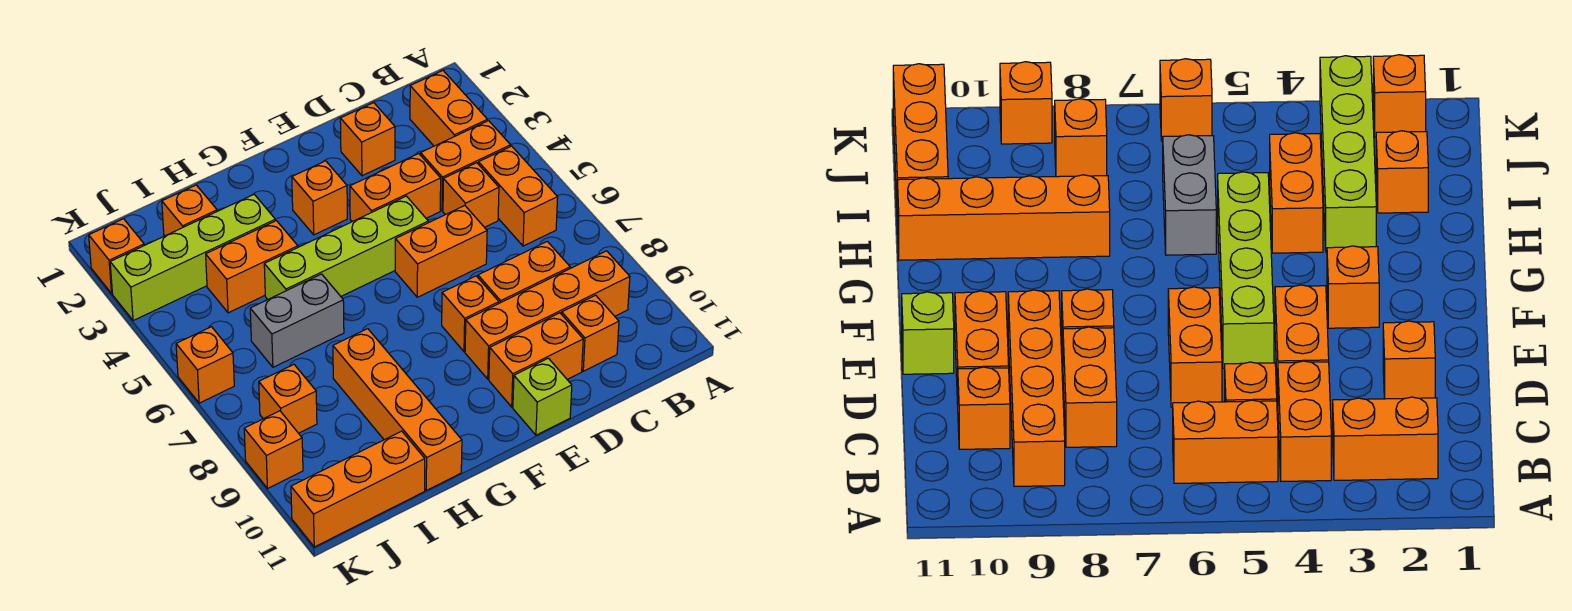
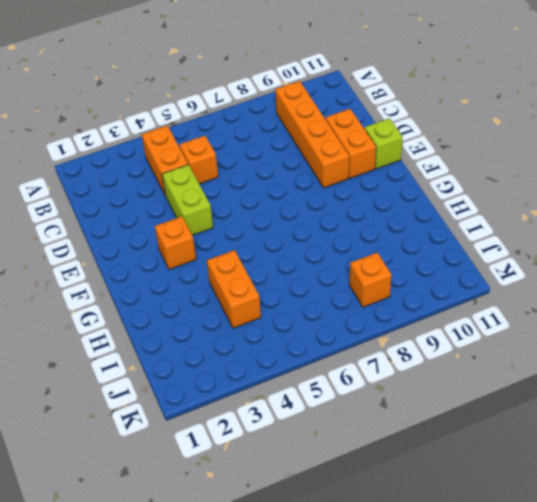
lime 1x2 brick [162,165,213,235] -> orange 1x2 brick [350,154,441,222]
none -> orange 1x2 brick [410,71,488,146]
none -> orange 1x2 brick [479,146,558,246]
none -> orange 1x2 brick [478,241,570,303]

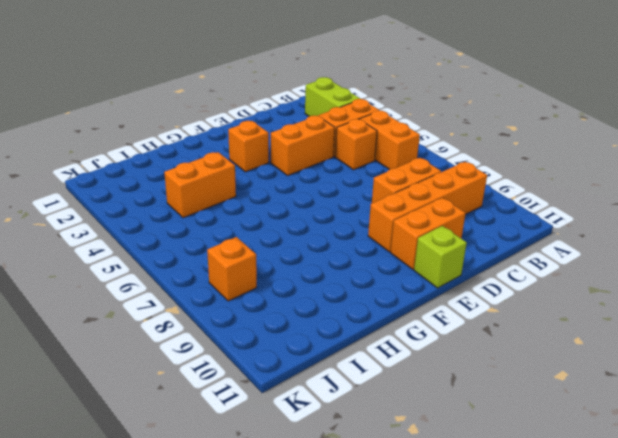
lime 1x2 brick [305,77,360,116] -> orange 1x2 brick [410,71,488,146]
none -> orange 1x1 brick [562,295,619,371]
none -> orange 1x1 brick [340,103,395,176]
none -> orange 1x2 brick [395,206,487,297]

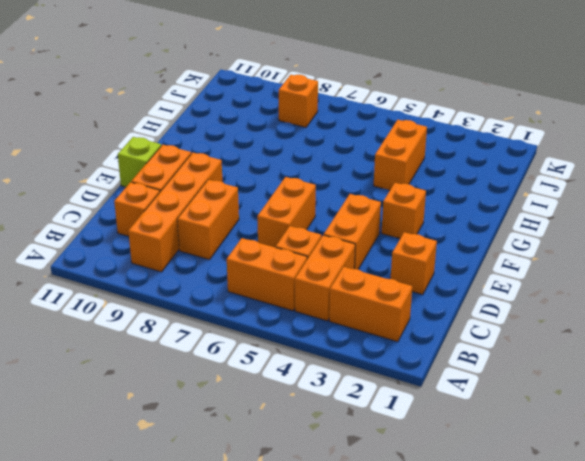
none -> lime 1x4 brick [264,196,428,299]
none -> orange 1x1 brick [442,276,499,352]
none -> lime 1x4 brick [110,195,275,321]

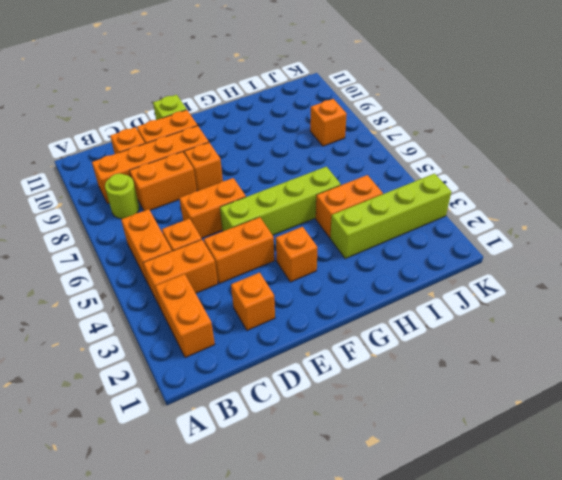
lime 1x1 round brick [105,174,139,219] -> none
none -> grey 1x2 brick [250,274,344,367]
none -> orange 1x4 brick [333,329,462,490]
none -> orange 1x1 brick [162,185,217,236]

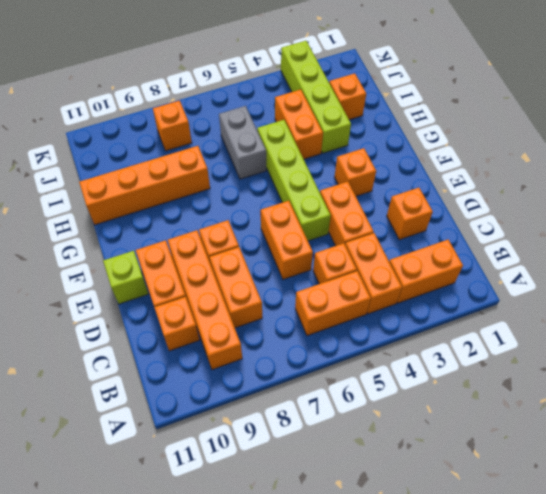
none -> orange 1x3 brick [291,431,425,547]
none -> orange 1x1 brick [89,219,144,293]
none -> orange 1x1 brick [176,327,234,403]

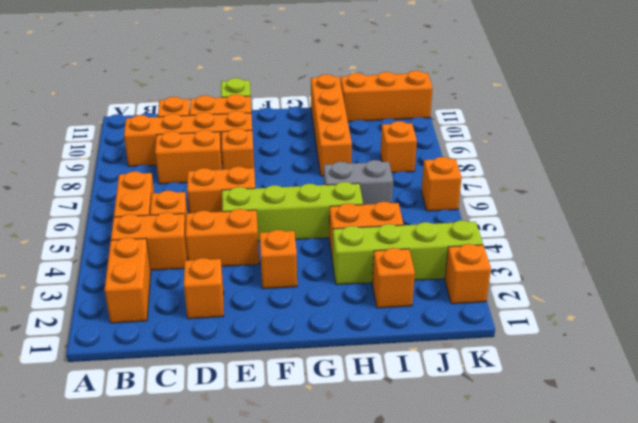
none -> orange 1x1 brick [244,411,303,489]

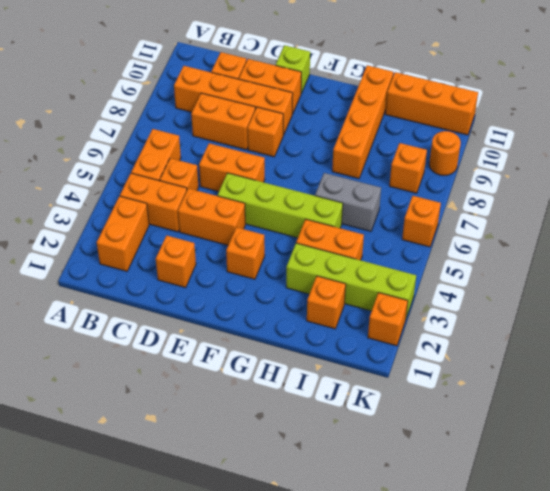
orange 1x1 round brick [429,131,461,176] -> orange 1x1 brick [244,411,303,489]

